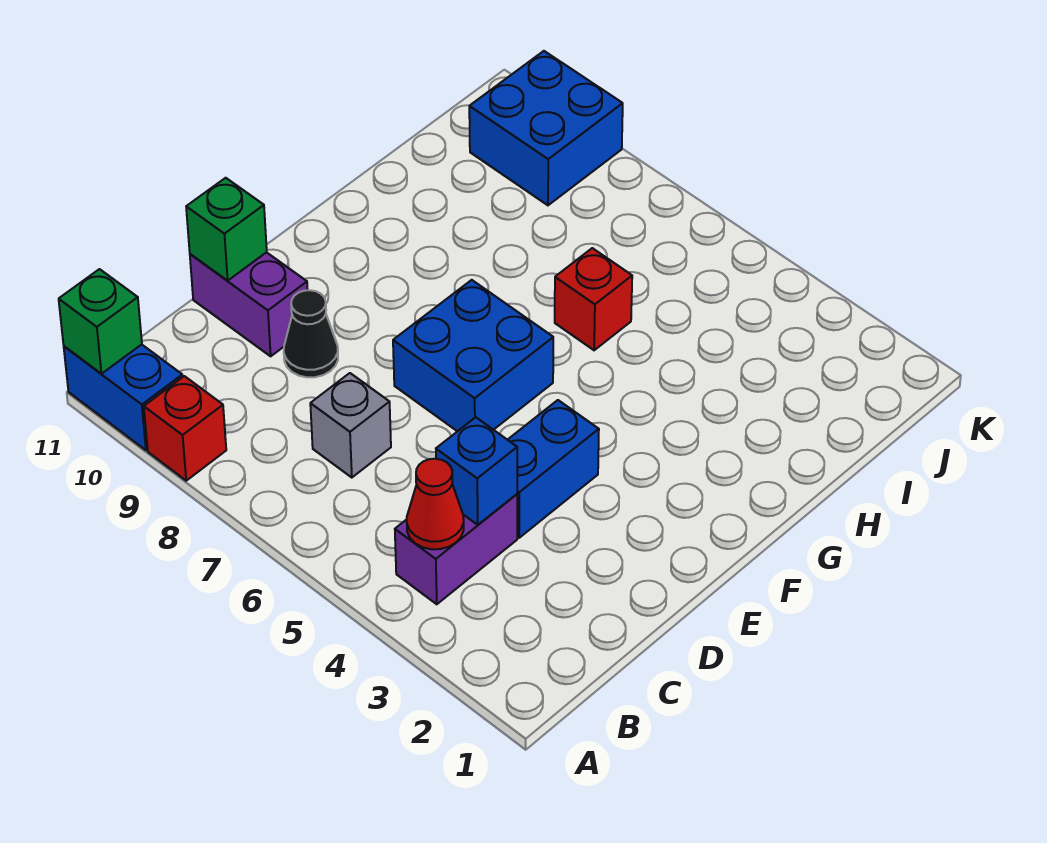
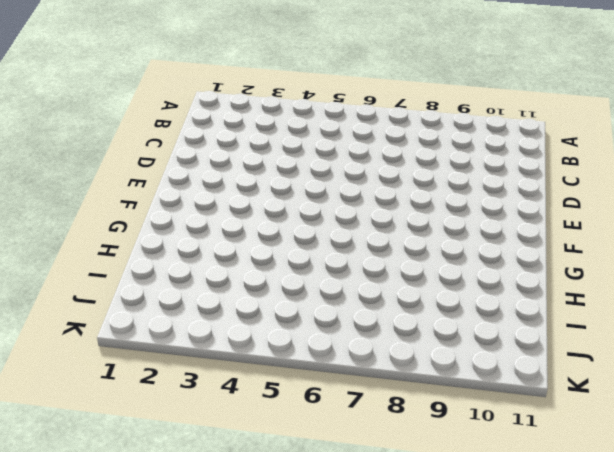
none -> red 1x1 brick [144,376,226,481]
none -> blue 1x2 brick [64,345,183,450]
none -> purple 1x2 brick [395,494,517,604]

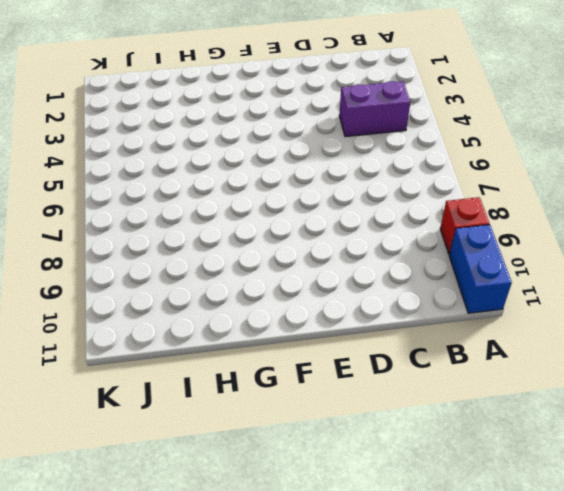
none -> grey 1x1 brick [310,373,391,478]
none -> blue 1x2 brick [508,400,599,538]
none -> black 1x1 cone [284,290,338,377]

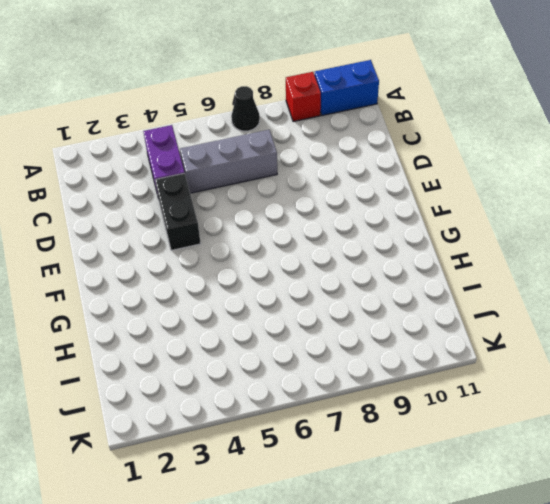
black 1x1 cone [231,86,260,131] -> black 1x1 cone moved to [284,290,338,377]
grey 1x3 brick [180,130,277,193] -> grey 1x1 brick [310,373,391,478]
black 1x2 brick [155,173,201,250] -> blue 1x2 brick [508,400,599,538]
none -> purple 1x2 brick [190,252,308,356]
none -> blue 2x2 brick [393,280,553,431]
none -> red 1x1 brick [555,248,632,350]

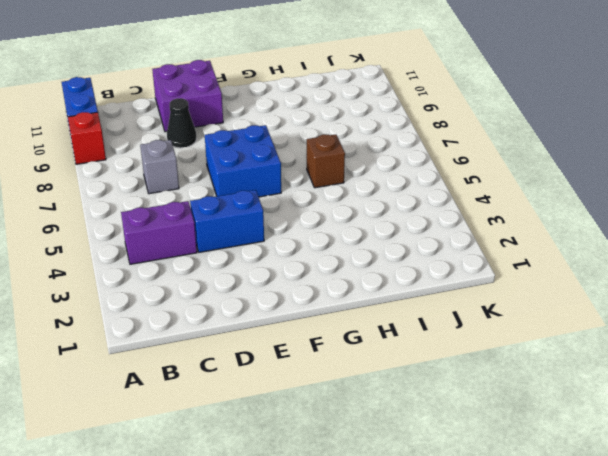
purple 2x2 brick [152,60,223,132] -> purple 1x2 brick [190,252,308,356]
brown 1x1 brick [307,134,345,188] -> red 1x1 brick [555,248,632,350]
none -> blue 2x2 brick [469,51,623,205]
none -> green 1x1 brick [59,269,142,374]
none -> red 1x1 cone [407,459,464,549]

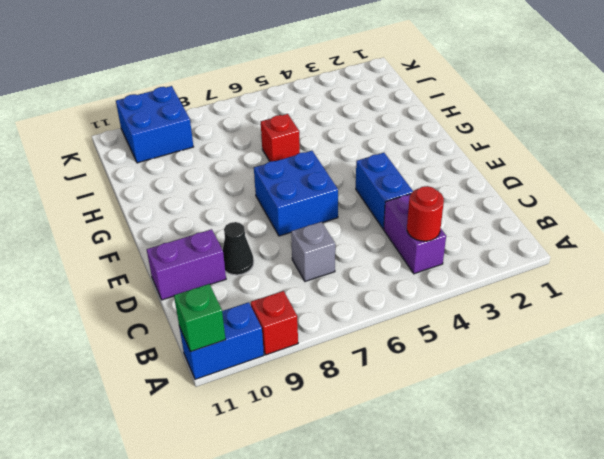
red 1x1 round brick [407,186,444,241] -> red 1x1 cone [407,459,464,549]
none -> blue 1x1 brick [436,417,517,525]
none -> green 1x1 brick [186,178,267,281]

